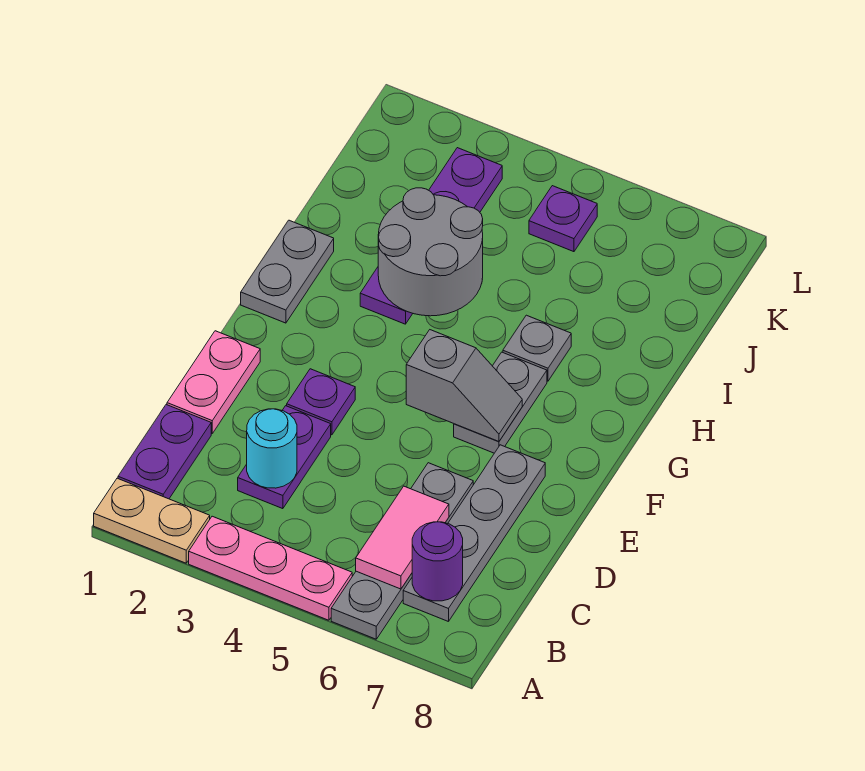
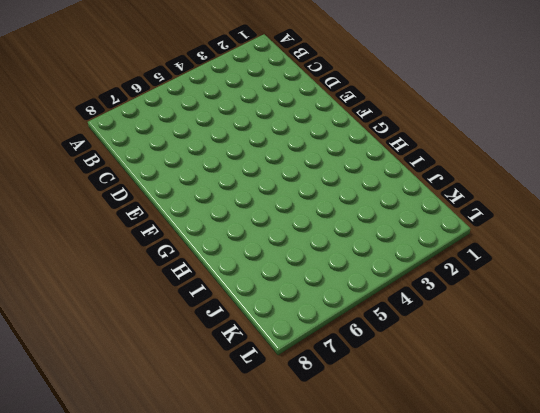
none -> tan 1x2 plate [94,478,210,563]
none -> pink 1x3 plate [189,516,352,620]
none -> grey 1x4 plate [331,463,473,639]

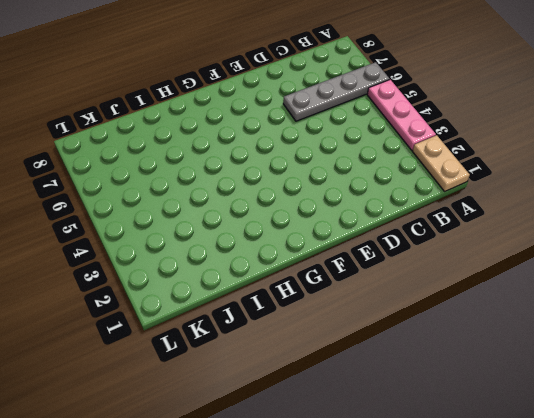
none -> purple 1x2 plate [118,405,211,499]
none -> grey 1x4 plate [403,445,545,622]
none -> purple 1x2 plate [238,406,331,509]

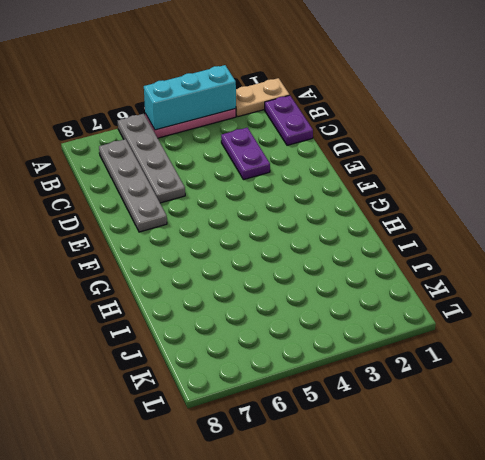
cyan 1x3 brick [144,65,236,130] -> none
none -> pink 1x2 plate [167,331,260,433]
none -> purple 1x1 plate [287,369,355,435]
none -> grey 1x2 plate [454,352,547,453]

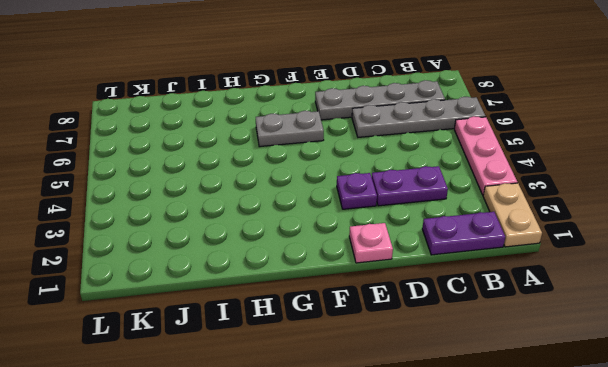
pink 1x1 plate [349,223,393,263] -> pink 1x2 plate [167,331,260,433]
none -> grey 1x2 plate [241,220,334,323]
none -> purple 1x4 plate [360,148,502,324]
none -> grey 1x1 plate [503,315,571,381]

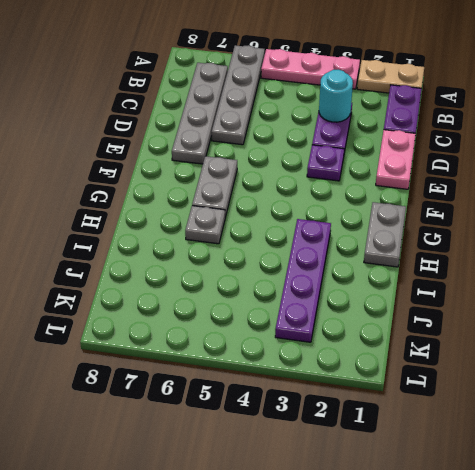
none -> purple 1x1 plate [529,186,597,252]
none -> pink 1x2 tile [356,486,449,589]
none -> purple 1x1 round brick [412,522,463,601]

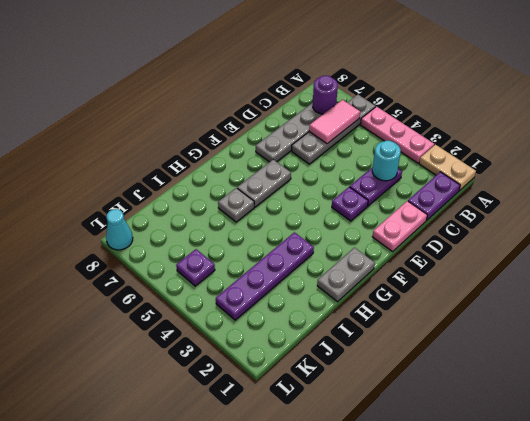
cyan 1x1 cone [106,209,133,250] -> none
none -> grey 1x2 slope [406,330,522,441]
none -> grey 2x2 round brick [378,188,483,316]

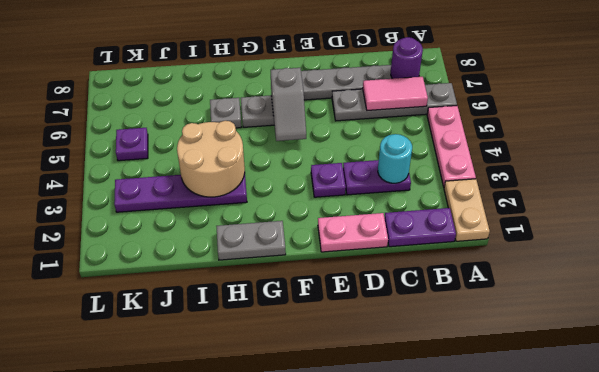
grey 1x2 slope [271,68,306,141] -> grey 1x2 slope turned to [406,330,522,441]
tan 2x2 round brick [177,121,245,197] -> grey 2x2 round brick [378,188,483,316]

